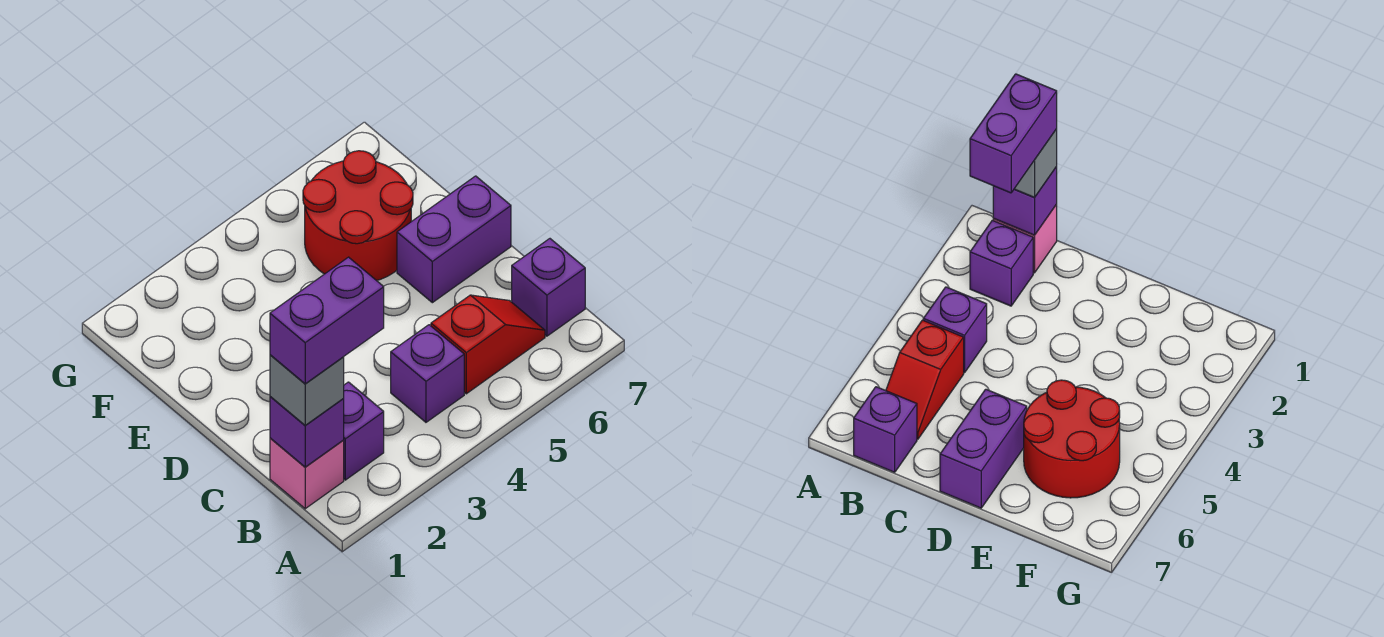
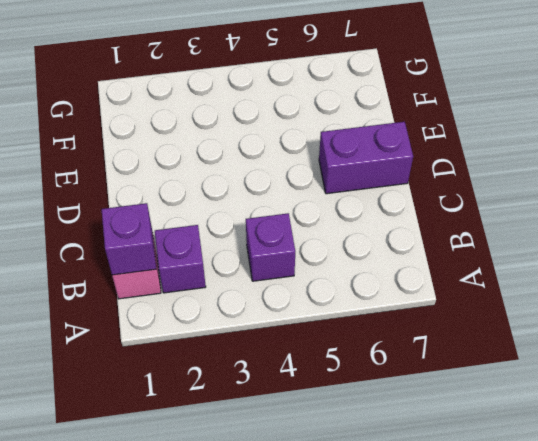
none -> red 1x2 slope [431,295,545,394]
none -> purple 1x1 brick [512,239,585,336]

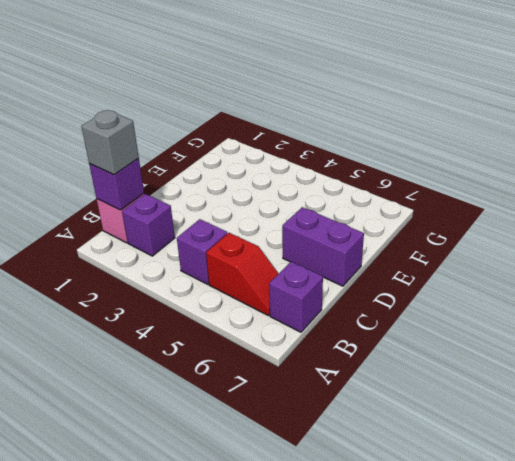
none -> red 2x2 round brick [303,151,413,281]
none -> purple 1x2 brick [270,257,384,384]

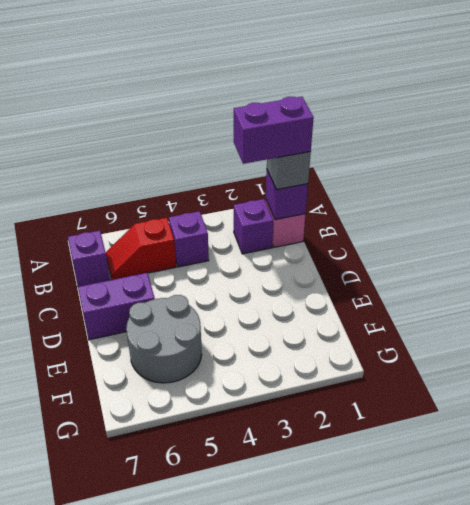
grey 2x2 round brick [126,295,202,383] -> red 2x2 round brick [303,151,413,281]

